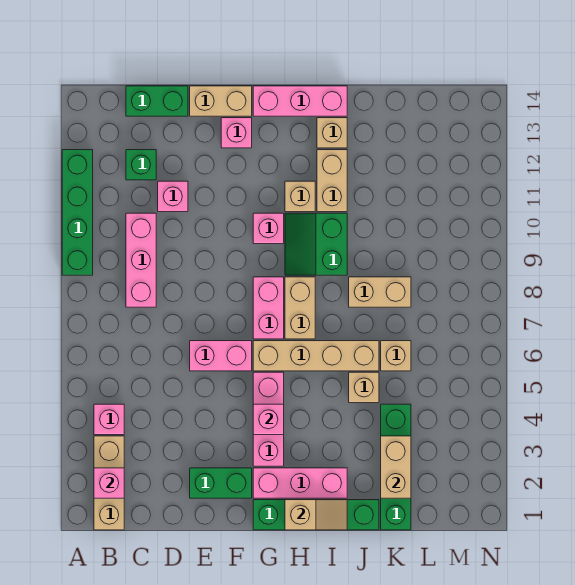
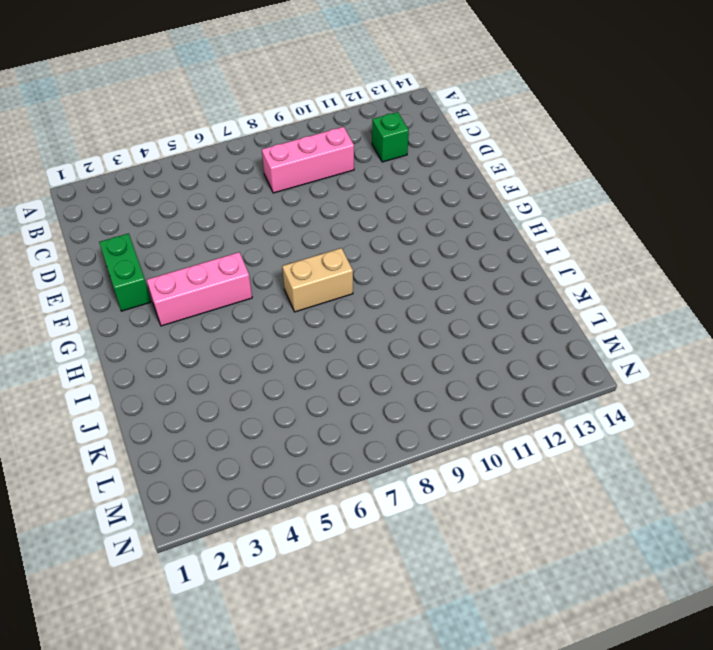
none -> green 1x4 brick [62,150,93,275]
none -> tan 1x3 brick [94,436,124,530]
none -> pink 1x1 brick [94,404,124,435]
none -> green 1x2 brick [126,86,188,116]

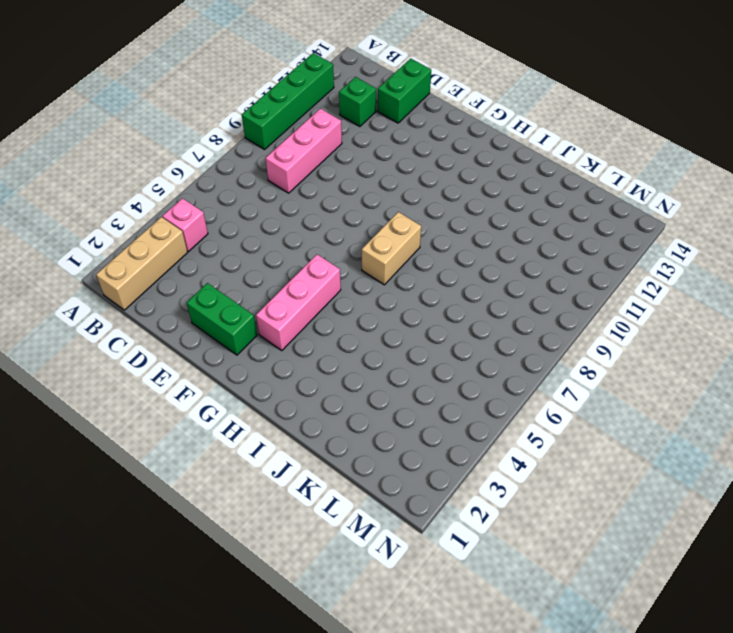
green 1x2 brick [378,58,431,123] -> green 1x2 brick turned to [126,86,188,116]
none -> pink 1x1 brick [158,181,188,212]
none -> pink 1x2 brick [190,341,252,371]
none -> tan 1x2 brick [190,86,252,116]
none -> pink 1x1 brick [221,118,252,148]

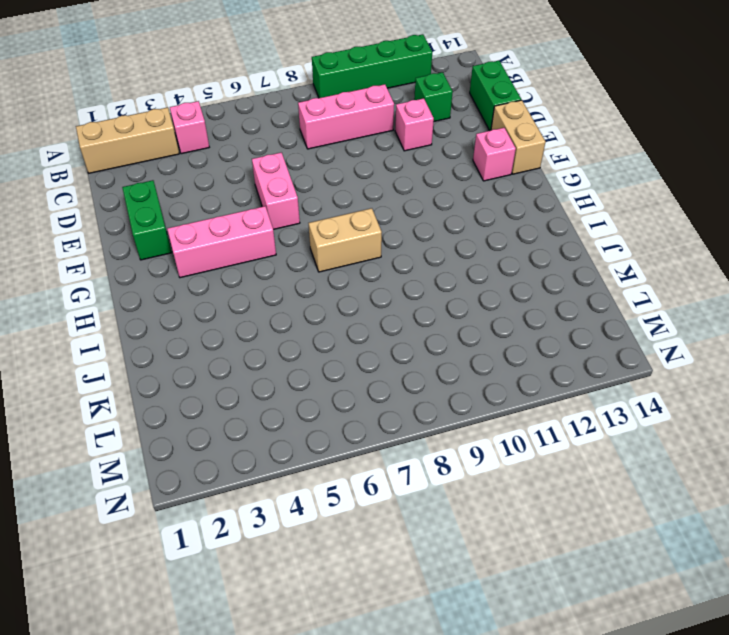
none -> green 1x4 brick [253,500,379,530]
none -> pink 1x3 brick [253,468,347,498]
none -> tan 1x4 brick [253,341,379,371]
none -> pink 1x2 brick [253,277,284,339]

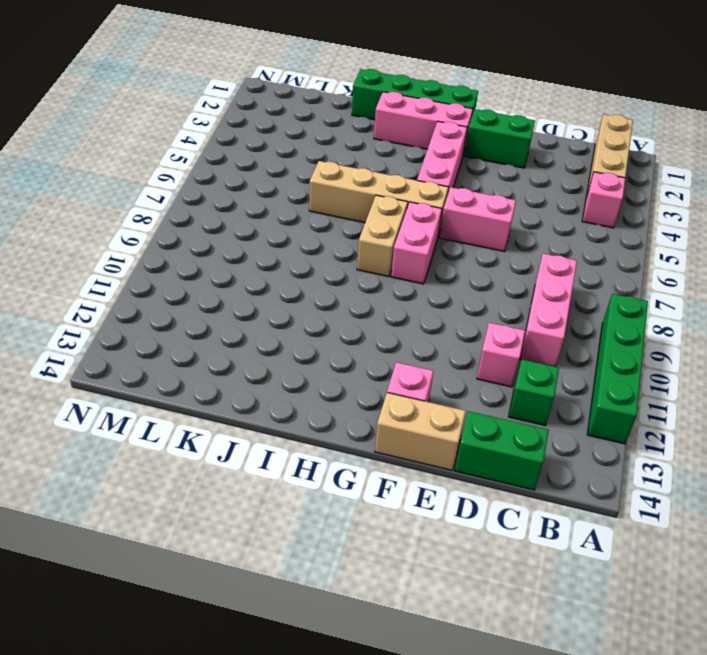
none -> pink 1x1 brick [253,213,284,244]
none -> pink 1x3 brick [253,86,347,116]
none -> green 2x2 slope [285,213,347,275]
none -> tan 1x1 brick [285,181,315,212]

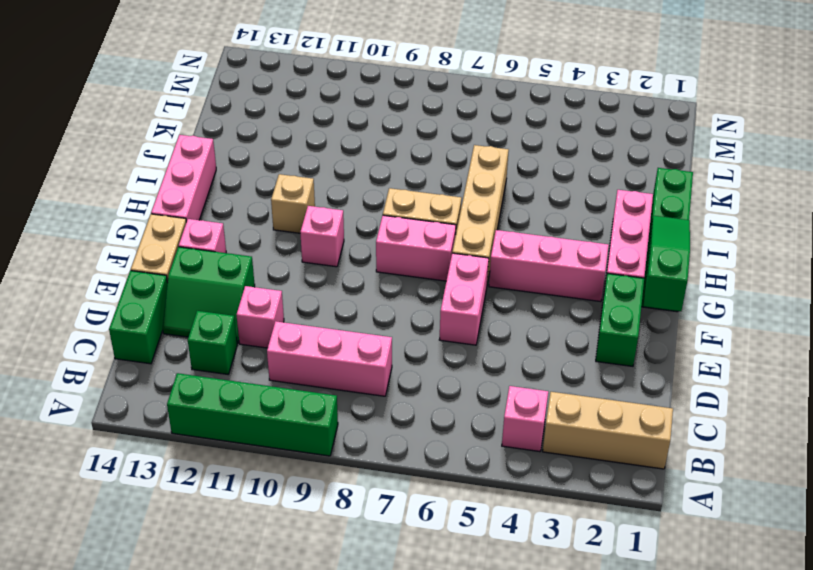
green 2x2 slope [163,247,255,344] -> green 2x2 slope moved to [285,213,347,275]
green 1x3 slope [643,216,690,311] -> tan 1x2 slope [285,500,347,530]
none -> tan 1x2 brick [317,150,347,212]
none -> tan 1x1 brick [317,118,347,148]
none -> tan 1x1 brick [349,372,379,403]
none -> tan 1x2 brick [349,277,411,307]

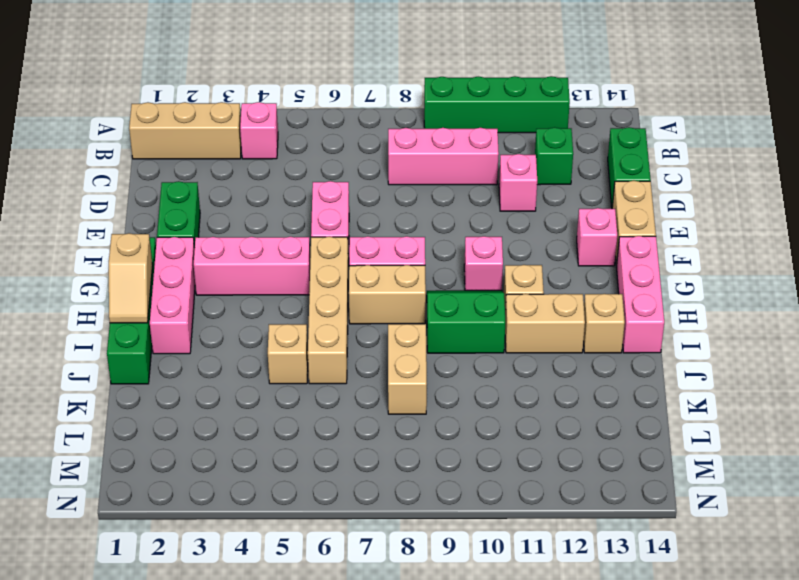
none -> green 1x4 brick [381,404,411,530]
none -> tan 1x1 brick [381,341,411,371]
none -> pink 1x1 brick [94,468,124,498]
none -> pink 1x1 brick [253,404,284,435]

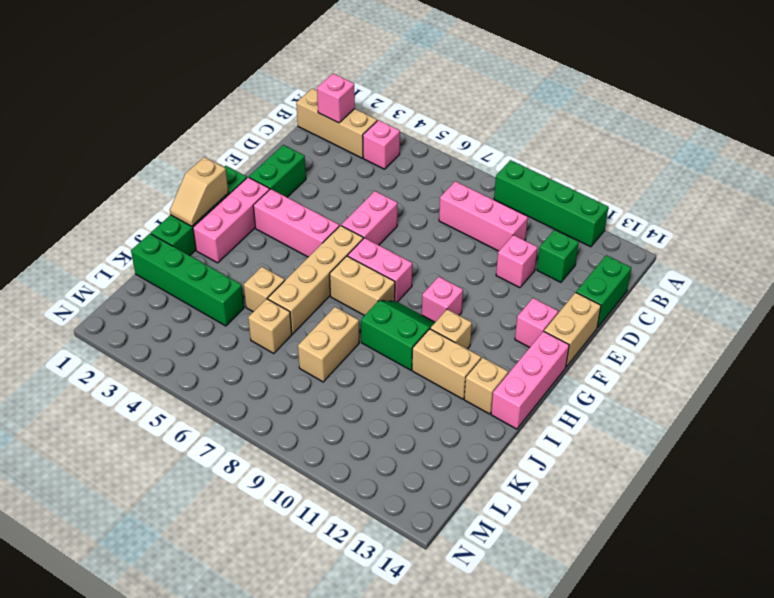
none -> pink 1x1 brick [253,404,284,435]
none -> tan 1x2 brick [381,436,411,498]

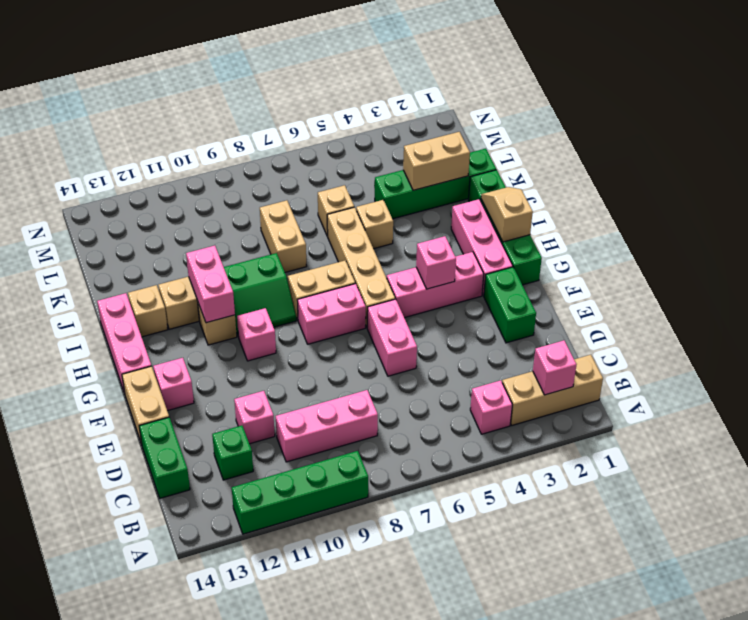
pink 1x2 brick [186,246,235,323] -> none

